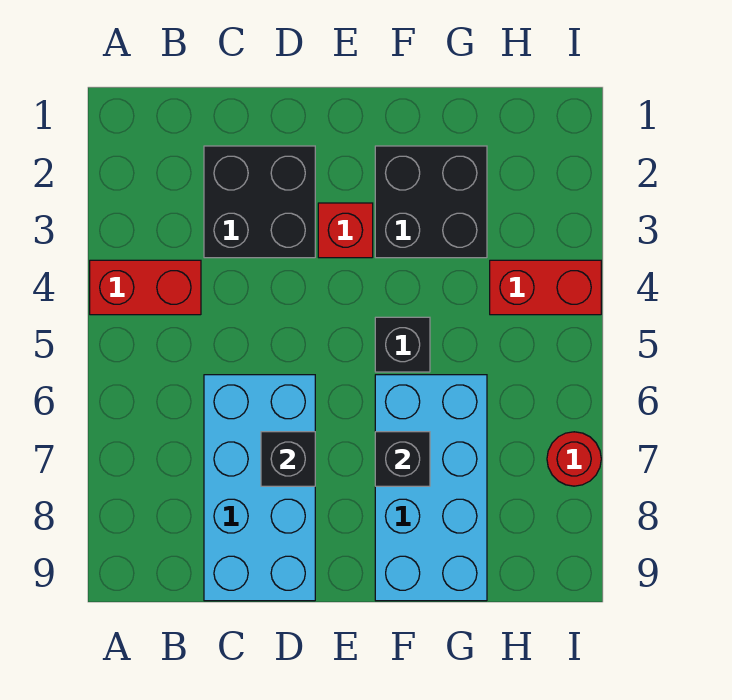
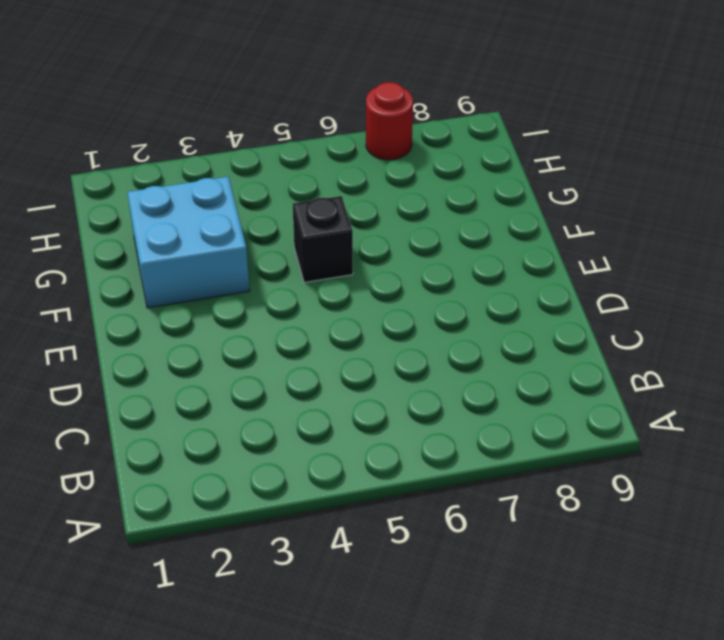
cyan 2x2 brick [127,177,250,308] -> black 2x2 brick [375,146,487,258]
none -> red 1x2 brick [90,260,201,315]
none -> black 2x2 brick [204,146,315,258]

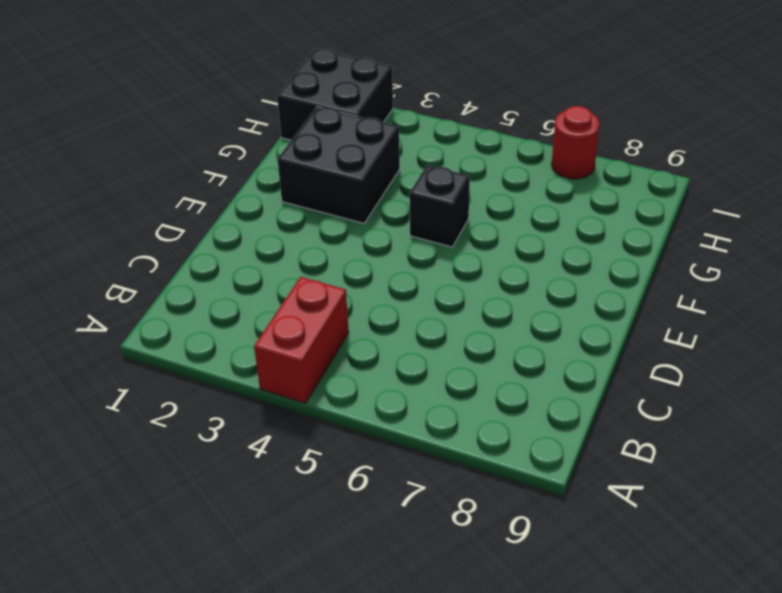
black 2x2 brick [277,48,393,140] -> black 2x2 brick moved to [204,146,315,258]
none -> cyan 2x4 brick [204,375,315,601]
none -> red 1x1 brick [318,203,373,258]

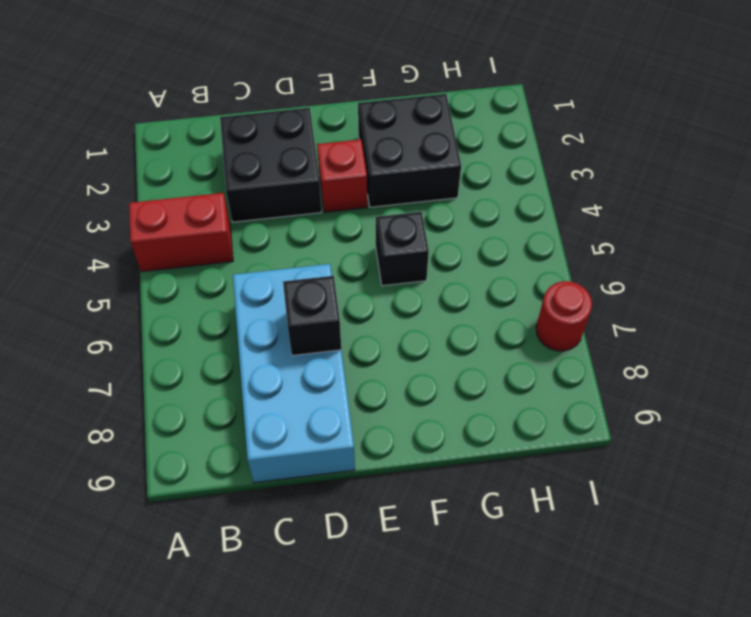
none -> cyan 2x4 brick [375,375,487,601]
none -> red 1x2 brick [490,260,601,315]

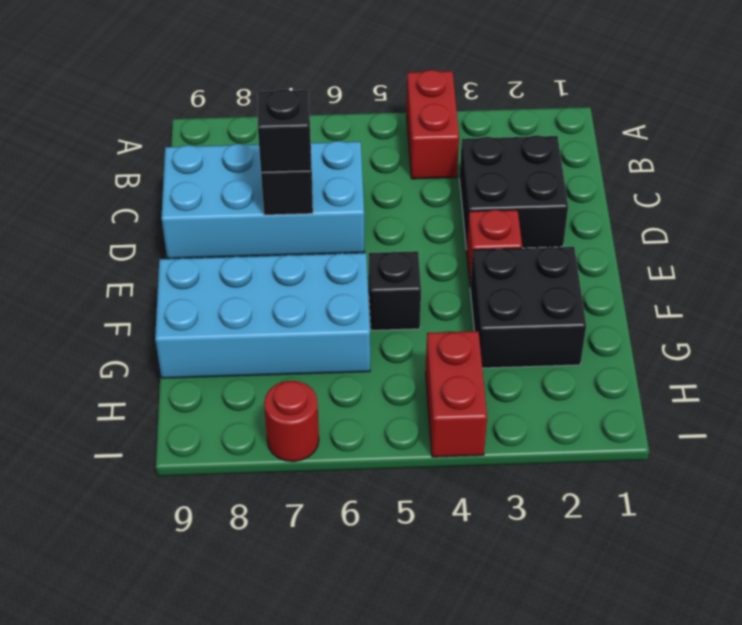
black 1x1 brick [258,89,311,172] -> black 1x1 brick moved to [375,432,430,486]

